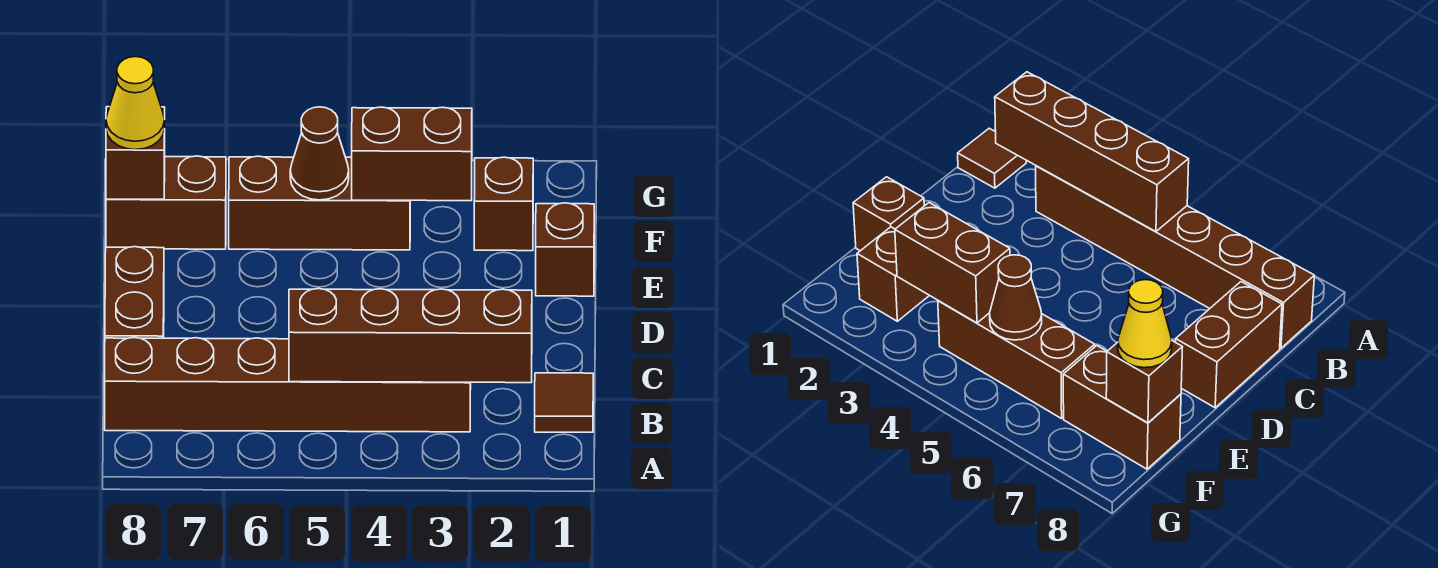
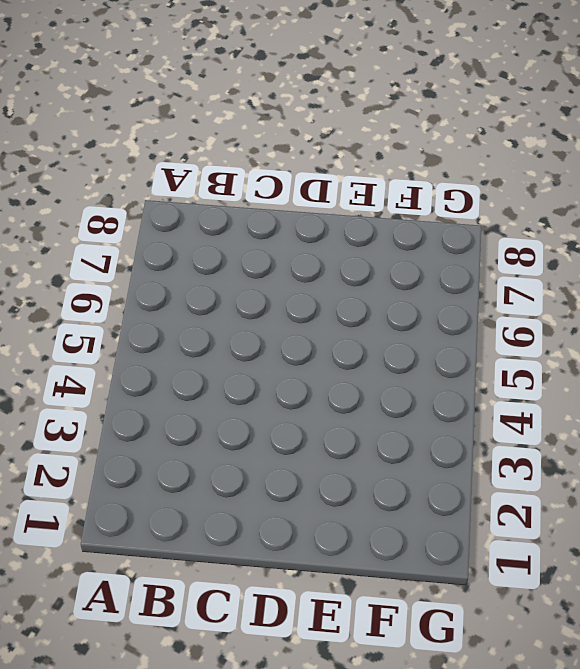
none -> brown 1x1 tile [535,373,593,432]
none -> brown 1x6 brick [105,338,471,432]
none -> brown 1x2 brick [105,247,164,338]

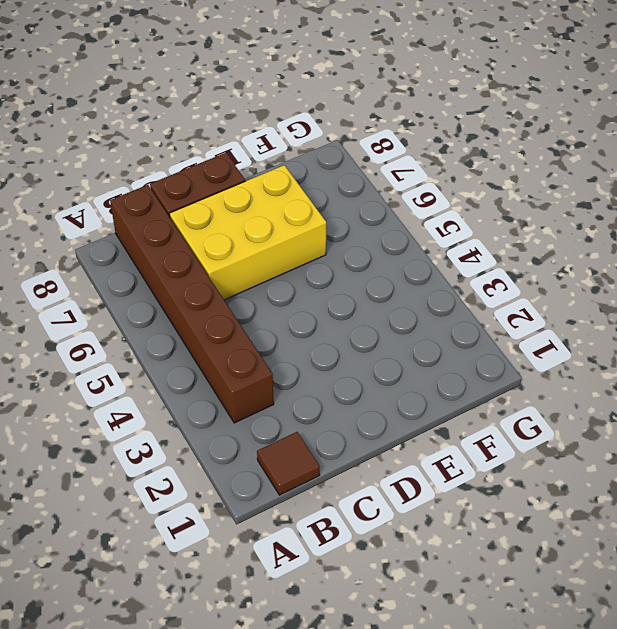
yellow 2x3 brick [169,165,326,300] -> none
none -> brown 1x1 brick [536,203,594,296]
none -> brown 1x1 brick [474,157,533,251]
none -> brown 1x3 brick [229,156,410,250]

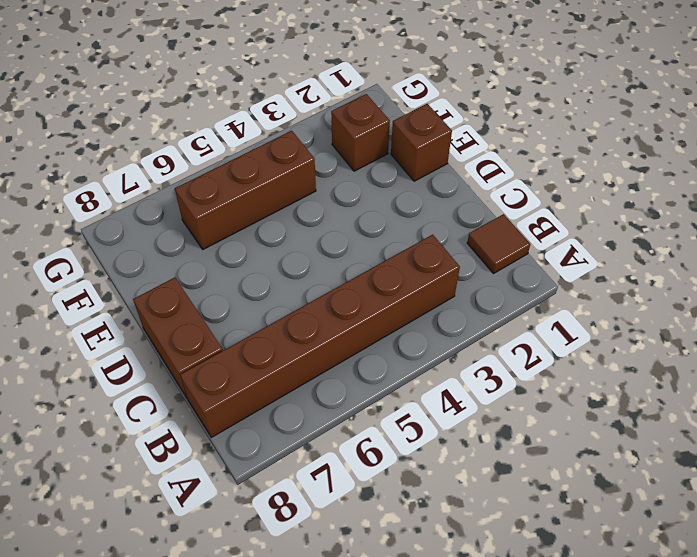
none -> brown 1x2 brick [106,156,226,249]
none -> brown 1x4 brick [289,289,532,383]
none -> brown 1x2 brick [352,107,472,201]

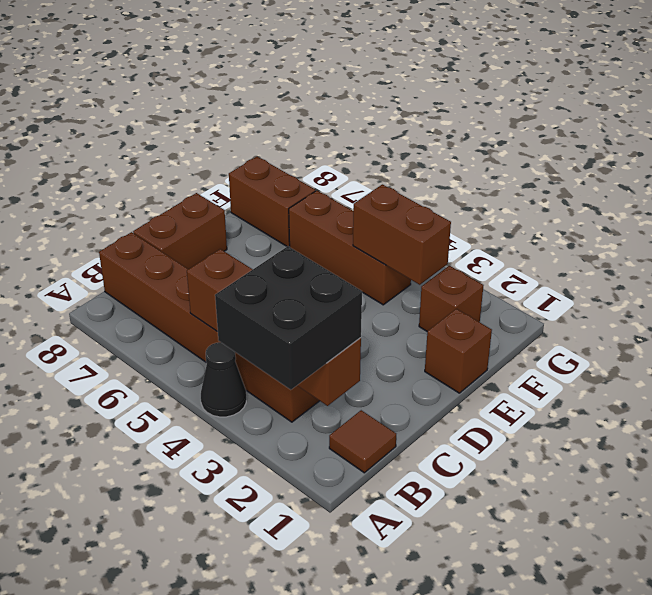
black 2x2 brick [215,246,362,390] -> none
black 1x1 cone [201,342,246,417] -> none
none -> brown 1x1 cone [290,107,349,200]
none -> brown 1x1 brick [106,107,165,199]
none -> yellow 1x1 cone [106,57,165,150]

